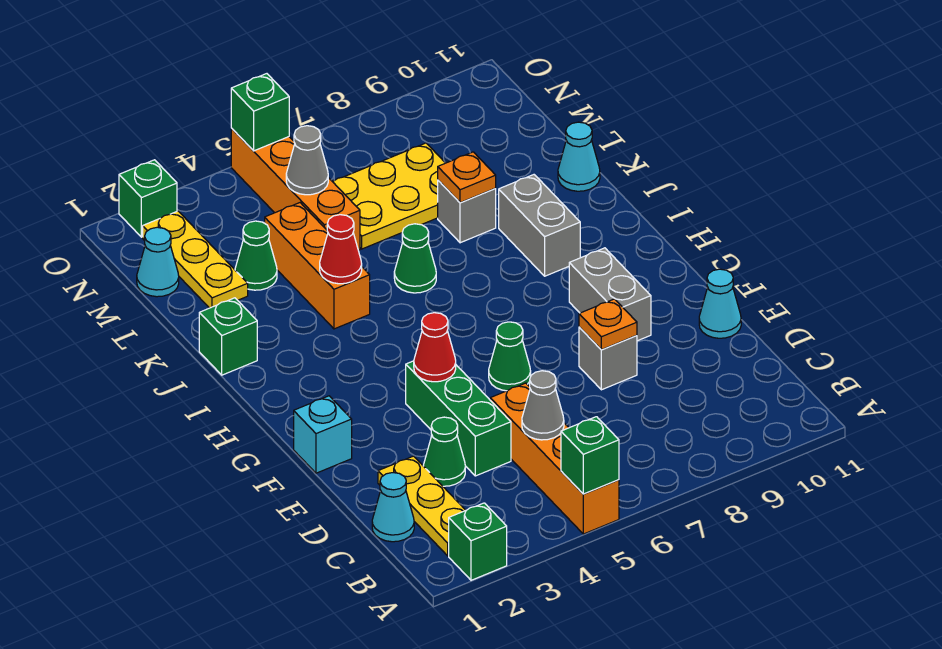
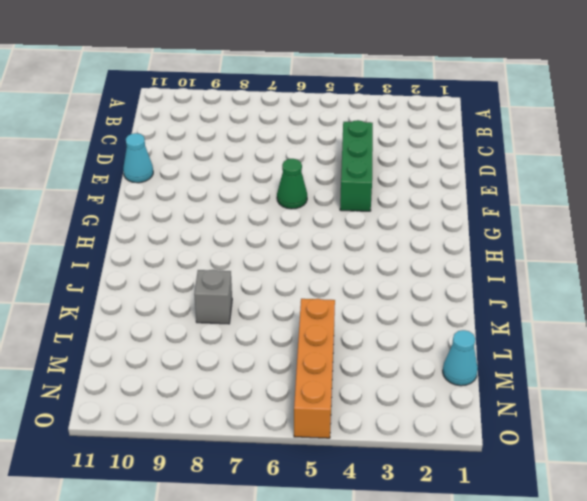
none -> green 1x1 brick [449,503,507,580]
none -> orange 1x4 brick [490,383,619,534]
none -> yellow 1x3 plate [378,456,466,556]
none -> cyan 1x1 cone [372,473,414,542]

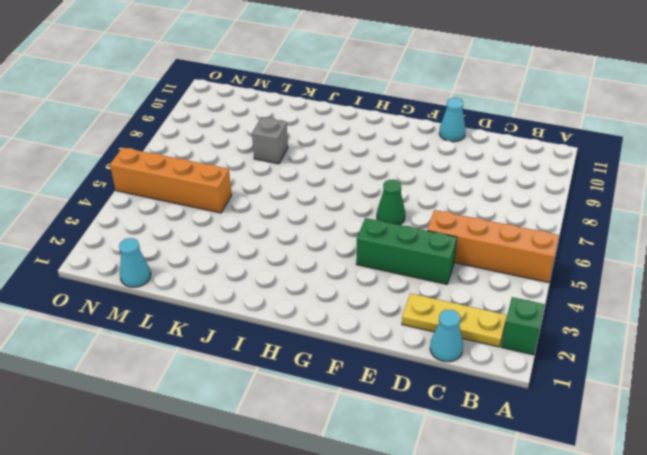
none -> green 1x1 cone [423,417,465,486]
none -> grey 1x1 brick [579,327,637,390]
none -> cyan 1x1 brick [294,396,352,473]
none -> grey 1x2 brick [569,248,651,341]

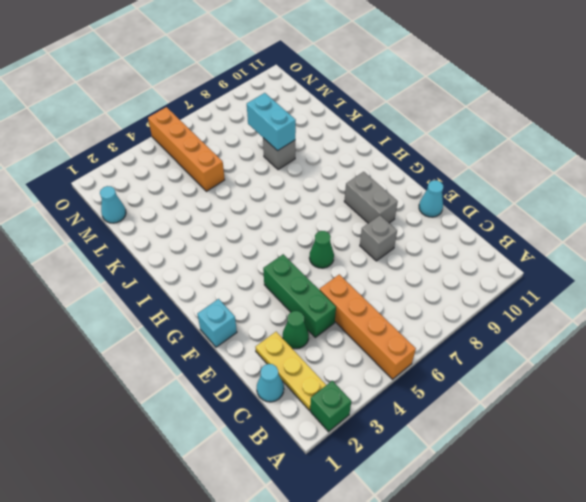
cyan 1x2 brick [247,93,296,151] -> orange 1x1 plate [438,152,496,203]
none -> grey 1x2 brick [499,175,580,276]
none -> green 1x1 brick [199,298,257,375]
none -> orange 1x3 brick [265,203,370,329]
none -> green 1x1 cone [394,224,436,293]

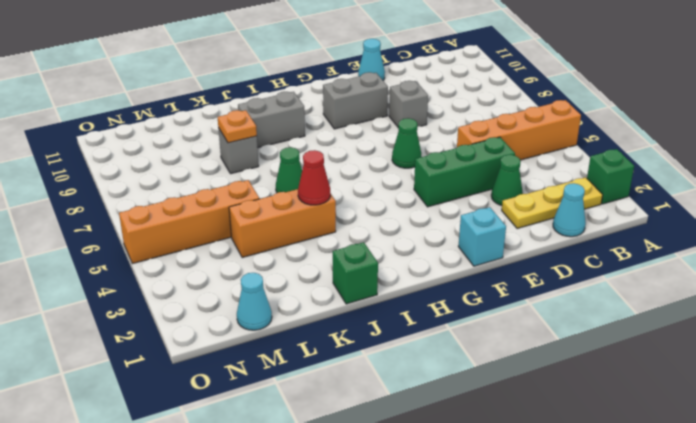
none -> cyan 1x1 cone [558,122,600,191]
none -> yellow 1x3 plate [143,211,248,308]
none -> green 1x1 cone [235,221,277,290]
none -> yellow 2x3 plate [333,143,445,249]

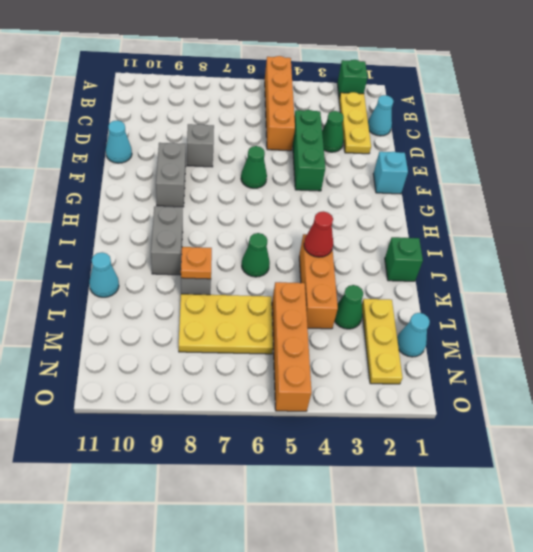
none -> green 1x1 brick [119,160,177,237]
none -> green 1x1 brick [561,417,619,494]
none -> grey 1x1 cone [522,371,564,440]
none -> orange 1x1 plate [579,299,637,350]

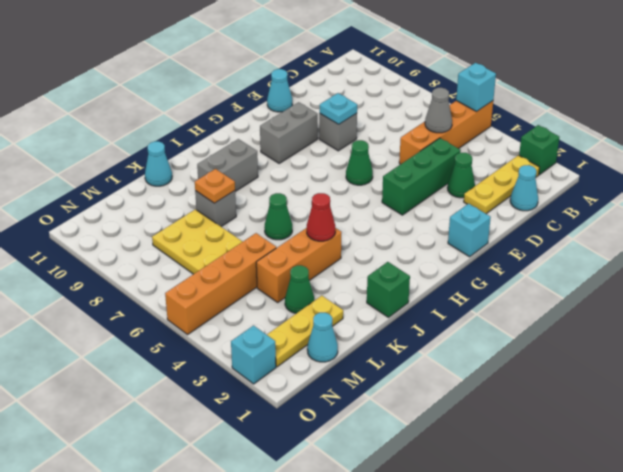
cyan 1x1 brick [456,63,496,111] -> green 1x1 brick [561,417,619,494]
cyan 1x1 plate [320,93,357,124] -> orange 1x1 plate [579,299,637,350]
cyan 1x1 brick [231,326,276,384] -> green 1x1 brick [119,160,177,237]
none -> red 1x1 cone [414,313,456,382]
none -> grey 1x1 cone [286,126,328,195]
none -> green 1x1 brick [231,74,289,151]

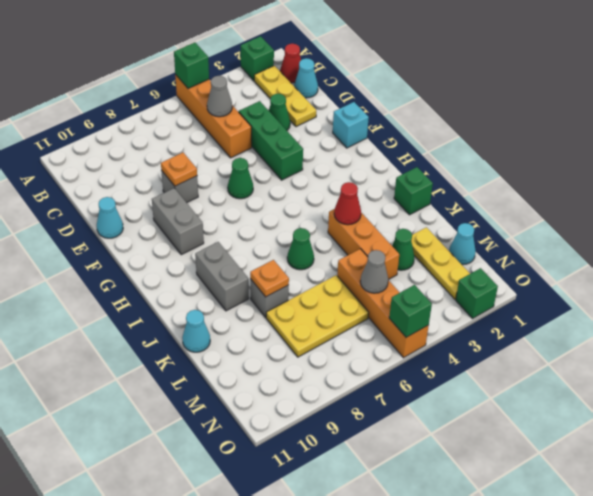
red 1x1 cone [280,44,301,83] -> red 1x1 cone moved to [414,313,456,382]

